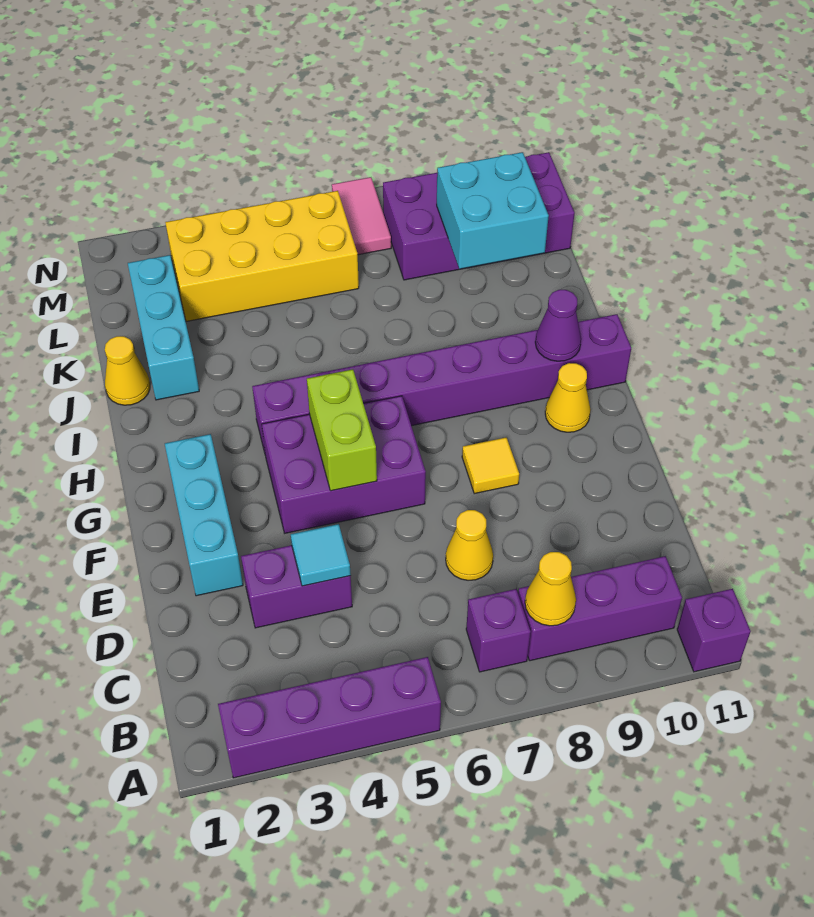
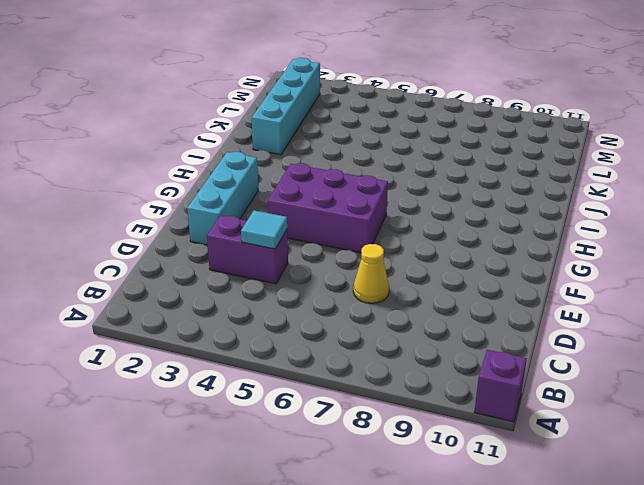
cyan 1x4 brick [252,58,320,155] -> cyan 1x3 brick [128,255,199,400]
none -> purple 1x4 brick [218,657,441,778]
none -> purple 1x1 brick [466,589,531,672]
none -> purple 1x3 brick [518,556,682,661]

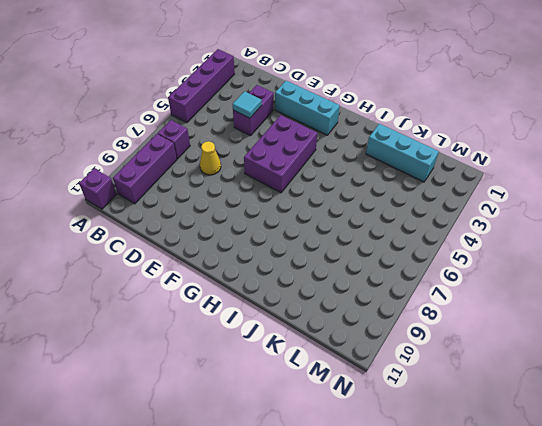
none -> yellow 1x1 tile [462,438,519,494]
none -> yellow 1x1 cone [545,363,591,432]
none -> purple 1x8 brick [252,314,631,452]

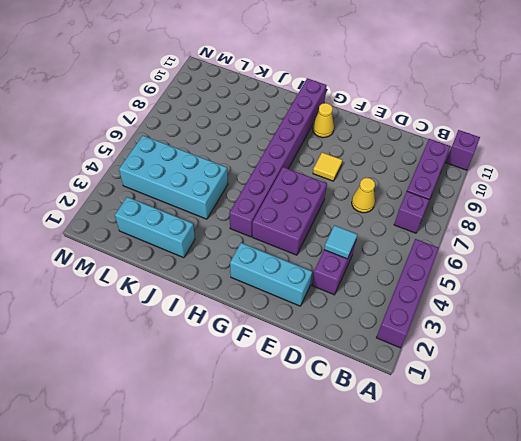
cyan 2x4 brick [119,136,228,219] -> yellow 2x4 brick [165,191,359,321]
none -> yellow 1x1 cone [105,336,150,405]
none -> purple 2x4 brick [383,152,575,280]
none -> pink 1x2 tile [332,177,391,255]

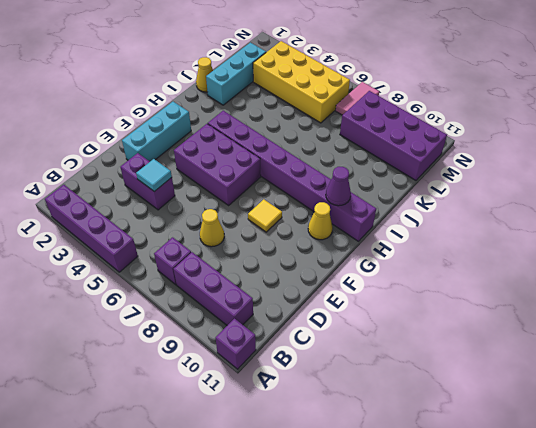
none -> yellow 1x1 cone [525,552,576,626]
none -> lime 1x2 brick [307,369,377,491]
none -> cyan 2x2 brick [437,152,549,269]

